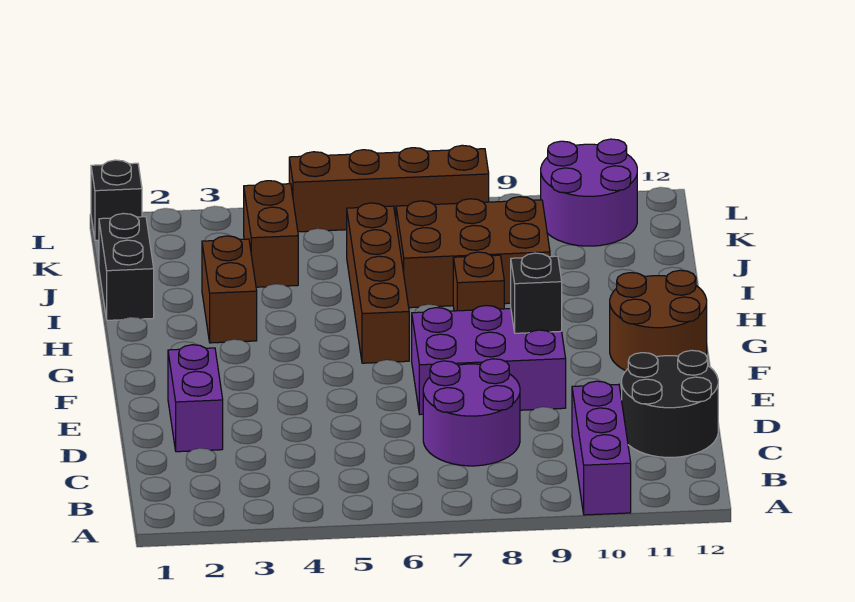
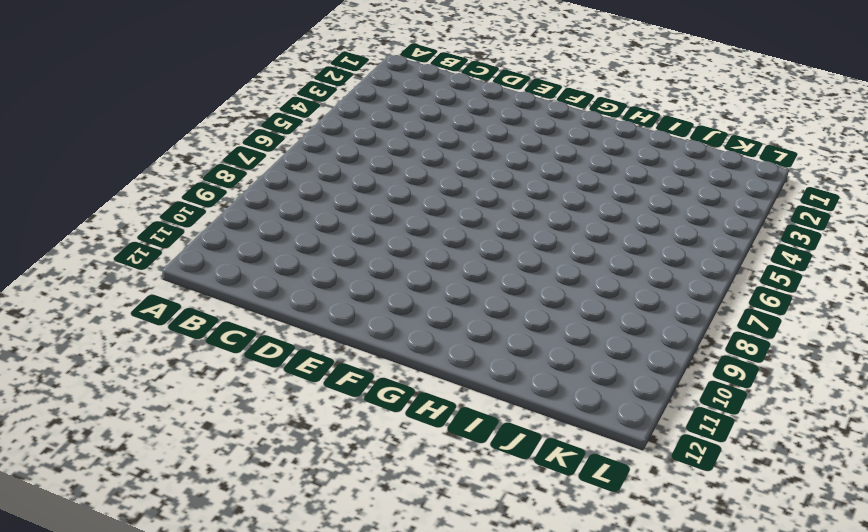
none -> purple 1x3 brick [572,381,631,515]
none -> purple 2x2 round brick [423,359,520,466]
none -> black 2x2 round brick [622,350,718,457]

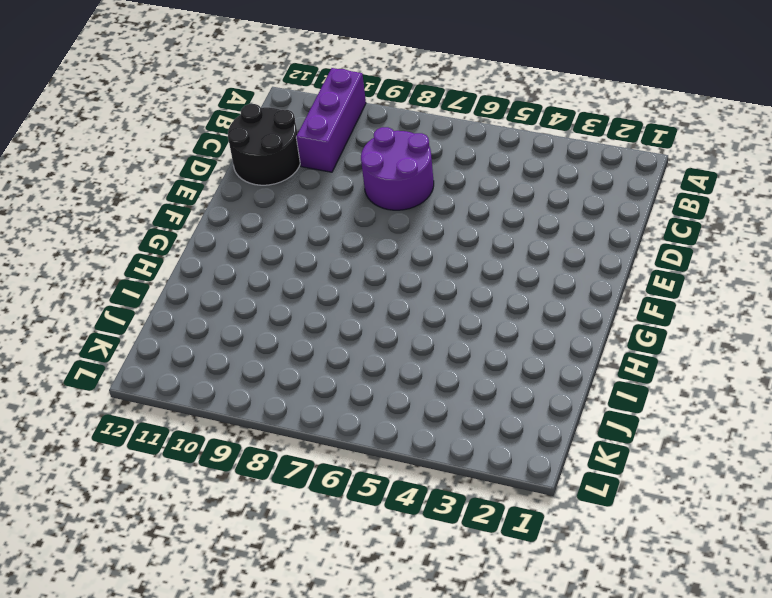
none -> purple 1x2 brick [168,345,223,452]
none -> purple 2x3 brick [412,305,566,415]
none -> brown 2x2 round brick [610,270,707,371]

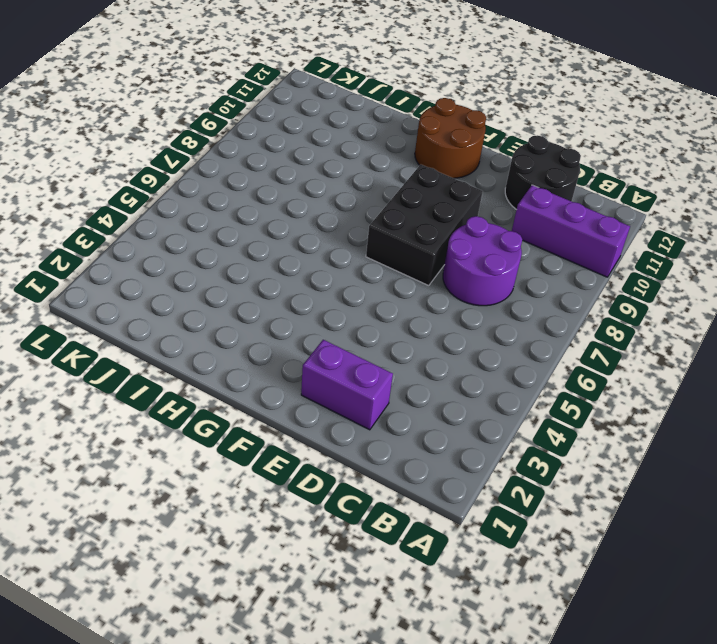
black 2x3 brick [366,165,483,286] -> purple 2x3 brick [412,305,566,415]
none -> brown 1x4 brick [347,203,409,363]
none -> brown 1x2 brick [202,236,257,343]
none -> brown 1x1 brick [453,252,504,311]

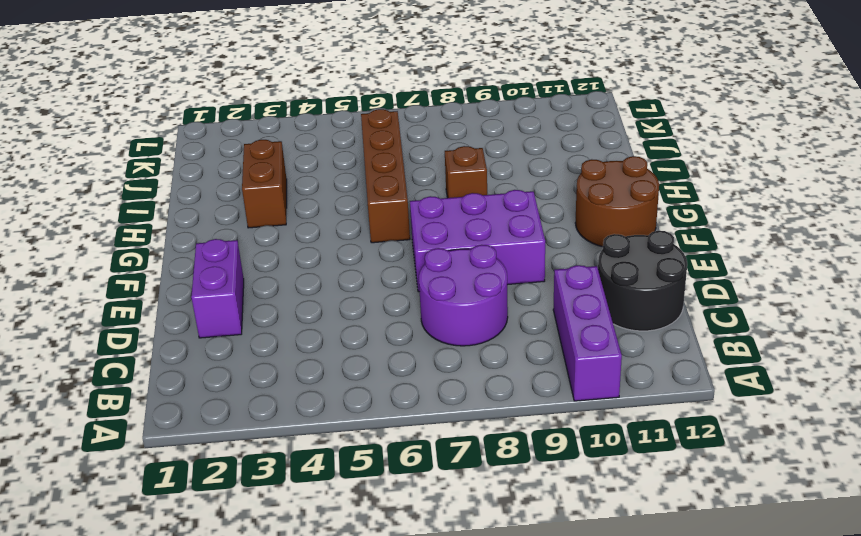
none -> black 1x2 brick [99,213,154,320]
none -> brown 2x3 brick [396,197,550,308]
none -> brown 1x2 brick [244,181,298,287]

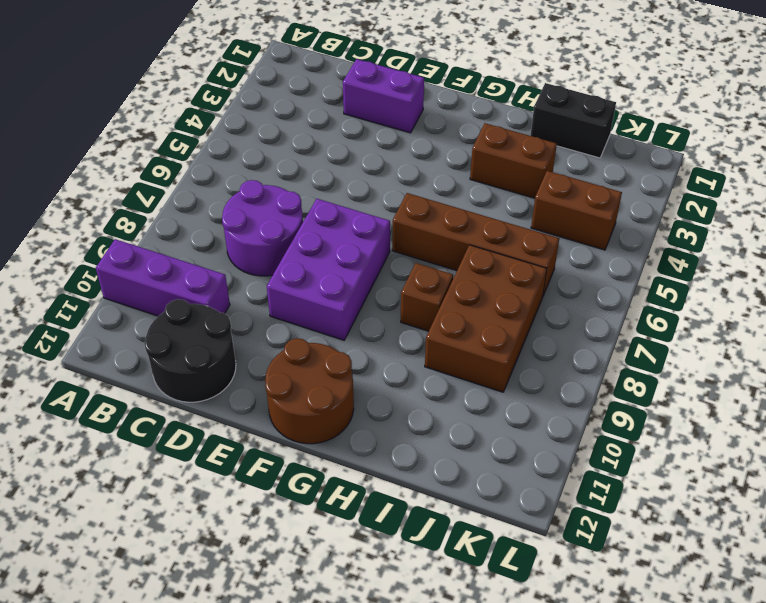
none -> purple 2x2 round brick [541,139,637,246]
none -> black 1x1 brick [91,160,142,240]
none -> brown 1x4 brick [289,145,489,232]

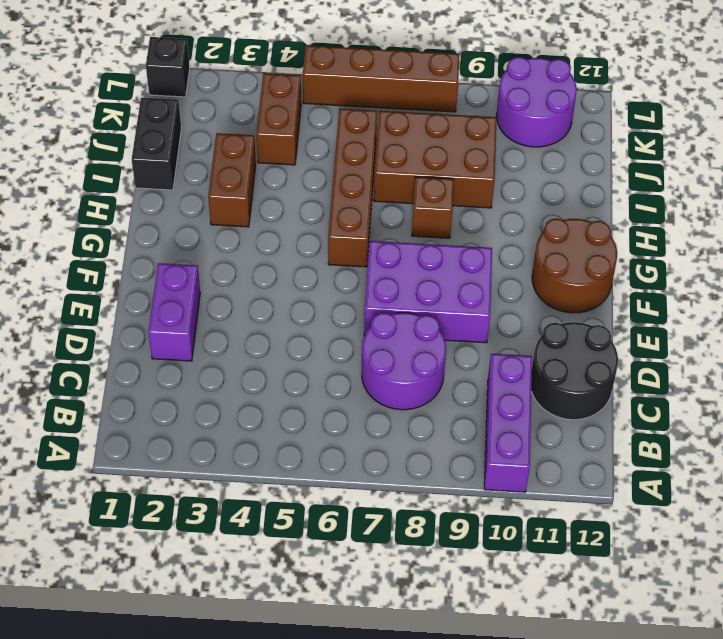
none -> black 1x1 brick [511,253,562,333]

